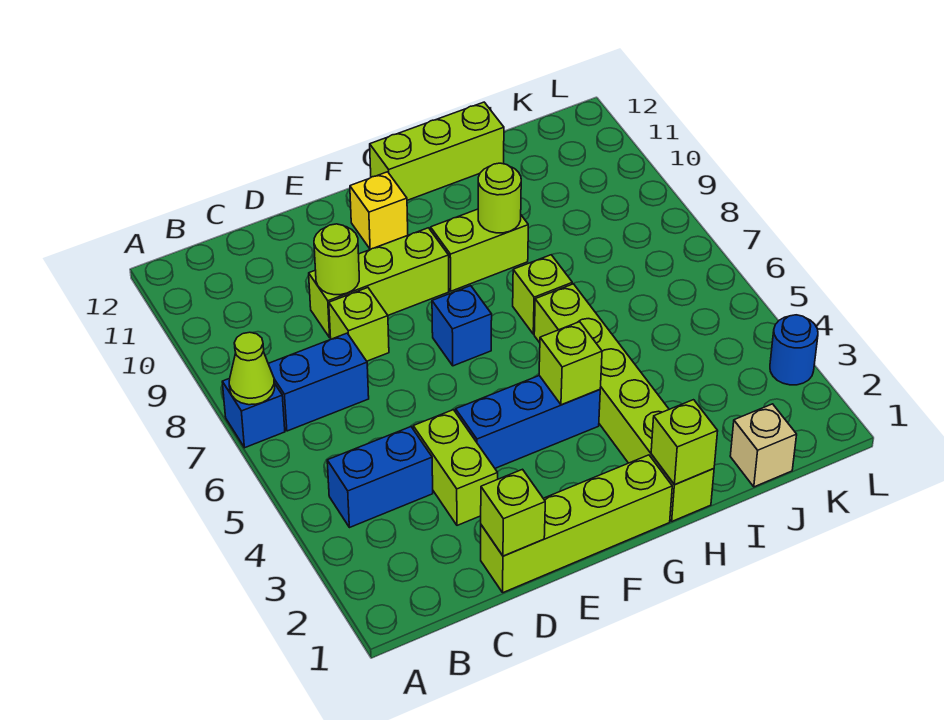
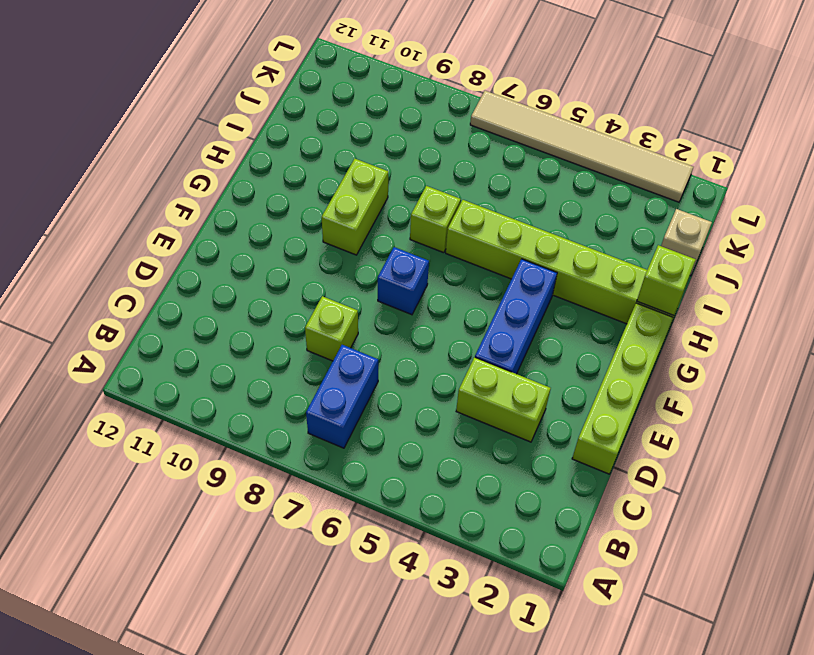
tan 1x6 tile [470,91,693,202] -> blue 1x1 round brick [770,315,818,385]
none -> blue 1x1 brick [222,378,285,448]
none -> blue 1x2 brick [327,427,433,528]
none -> lime 1x3 brick [309,228,449,338]

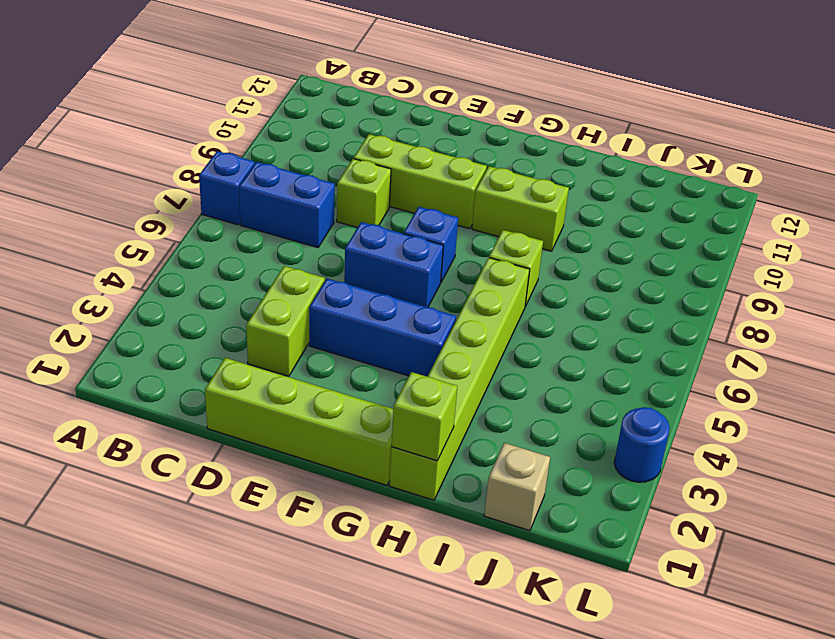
blue 1x2 brick [344,222,443,307] -> blue 1x2 brick moved to [327,427,433,528]
none -> yellow 1x1 brick [350,172,408,249]
none -> lime 1x3 brick [370,102,504,200]
none -> lime 1x1 cone [229,332,275,405]

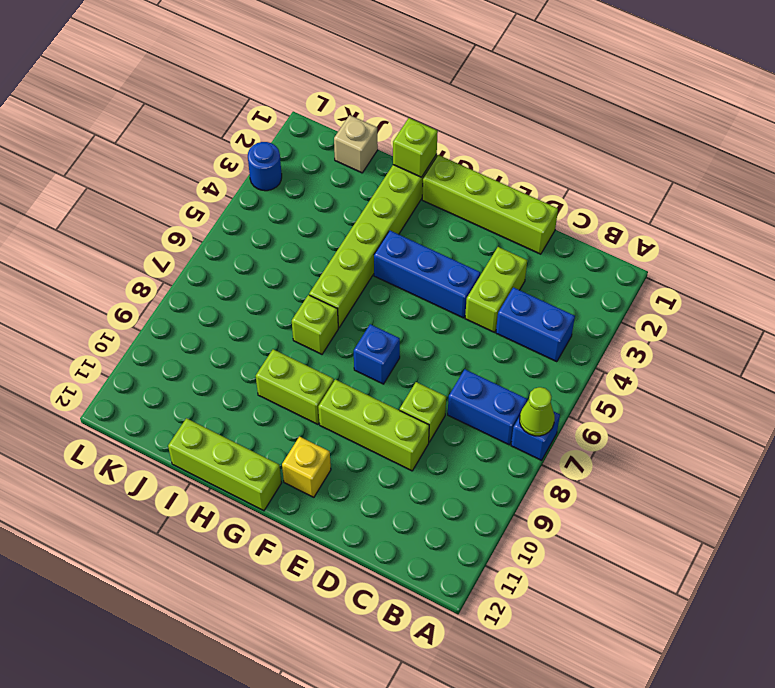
none -> lime 1x1 brick [481,469,545,556]
none -> lime 1x1 round brick [314,224,359,295]
none -> lime 1x1 brick [539,322,602,405]

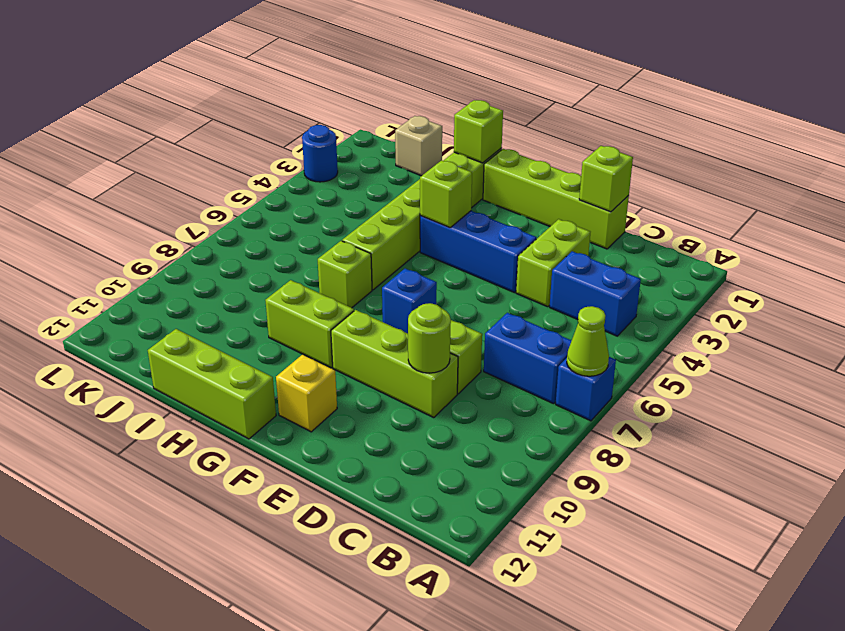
none -> lime 1x1 round brick [478,163,521,233]

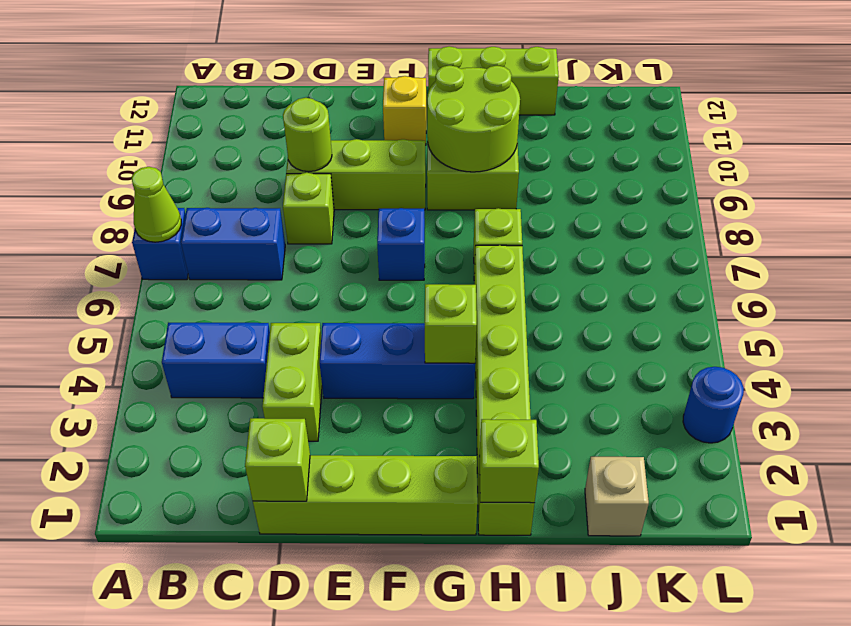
lime 2x2 round brick [427,66,520,172] -> lime 1x1 round brick [478,163,521,233]

